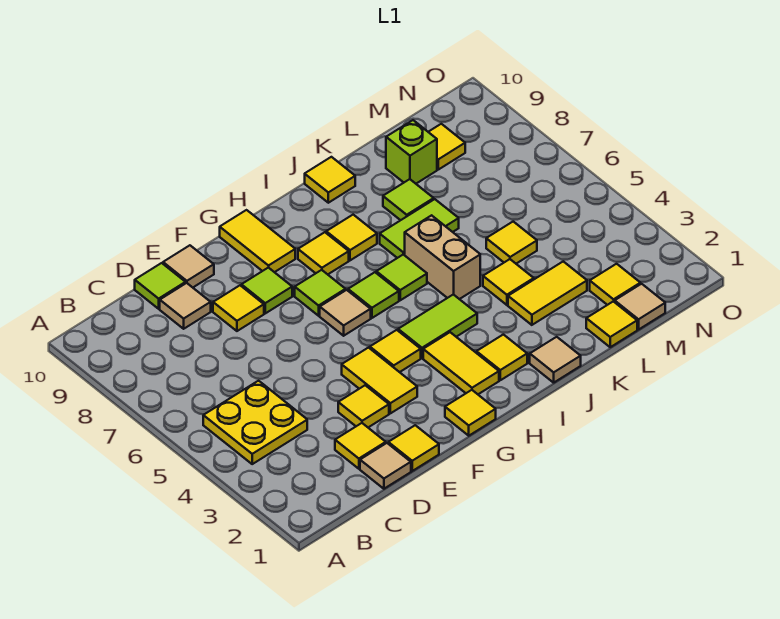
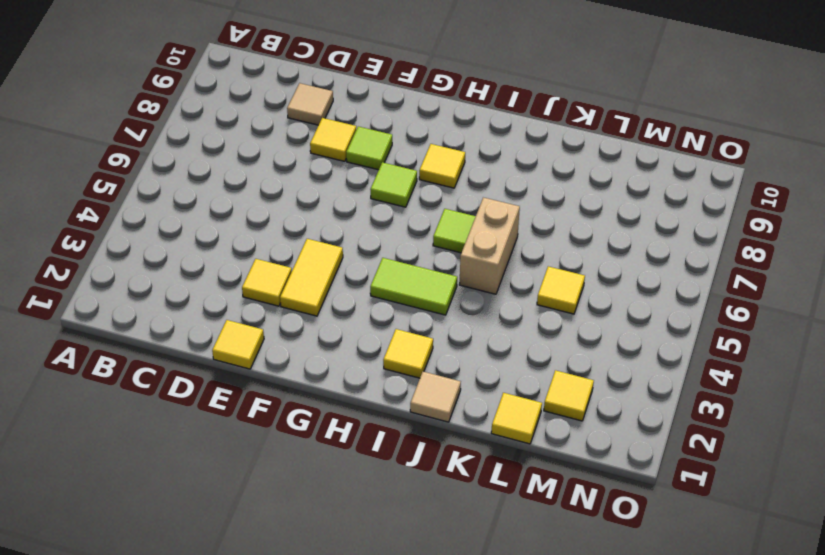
none -> yellow 2x2 plate [203,381,307,464]
none -> tan 1x1 tile [360,443,411,489]
none -> yellow 1x1 tile [335,423,386,469]
none -> lime 1x1 tile [135,263,186,309]

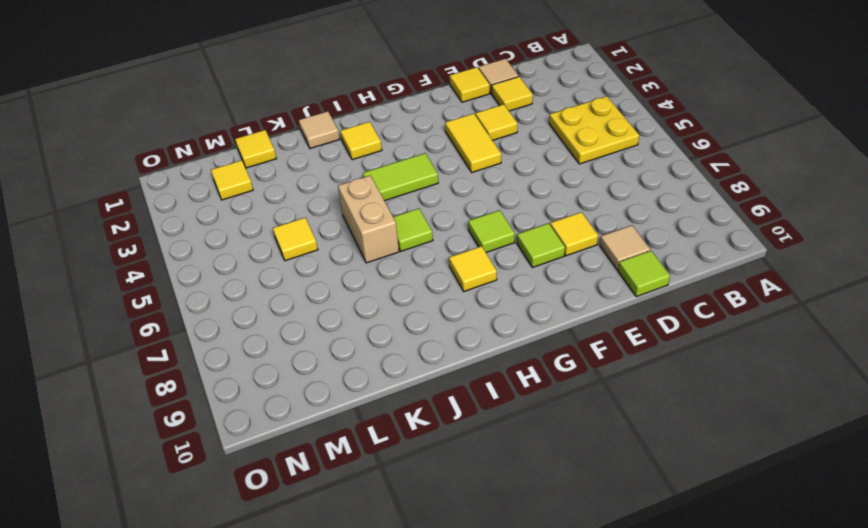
none -> tan 1x1 tile [163,245,214,287]
none -> yellow 1x1 tile [445,390,496,436]
none -> yellow 1x1 tile [370,330,421,372]
none -> tan 1x1 tile [320,290,371,336]

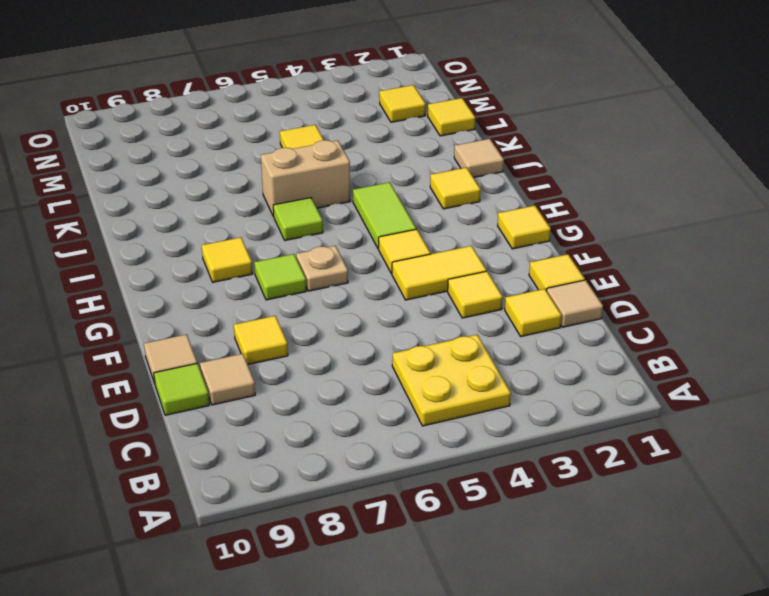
tan 1x1 plate [296,246,348,291] -> tan 1x1 tile [320,290,371,336]
none -> lime 1x1 tile [241,268,292,313]
none -> yellow 1x2 tile [220,210,295,272]
none -> yellow 1x2 tile [423,332,499,394]
none -> lime 1x1 tile [348,272,399,318]

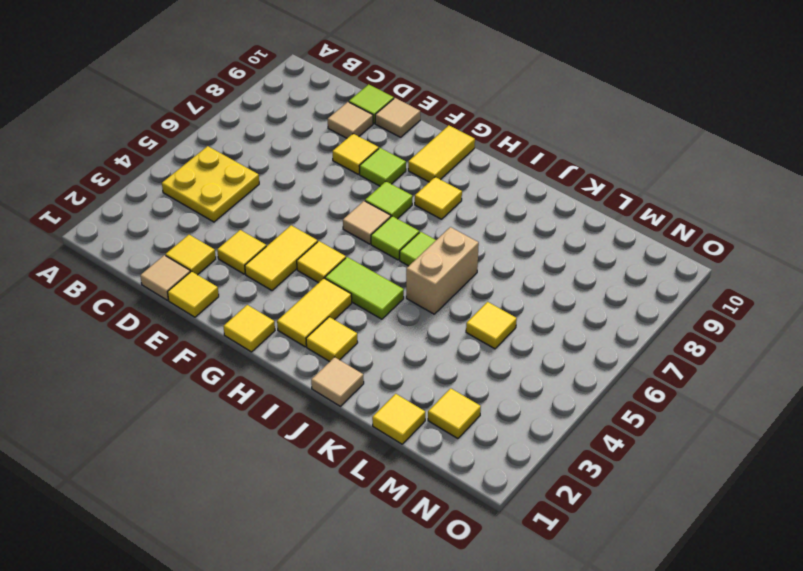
none -> yellow 1x1 tile [326,215,377,260]
none -> lime 1x2 tile [380,199,459,258]
none -> yellow 1x1 tile [305,157,355,203]
none -> yellow 1x2 tile [508,261,587,325]

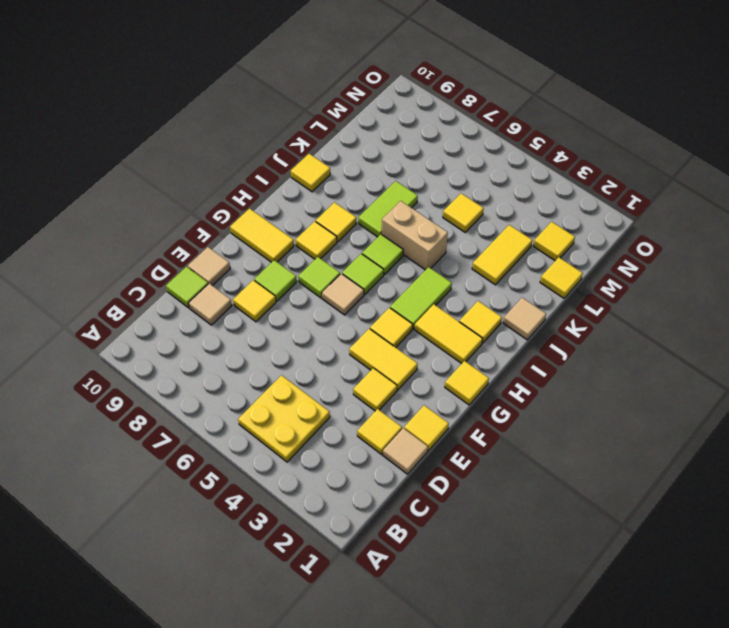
none -> yellow 1x1 tile [483,259,534,305]
none -> lime 1x1 tile [383,179,434,220]
none -> lime 1x1 brick [386,120,437,184]
none -> tan 1x1 tile [615,284,665,330]

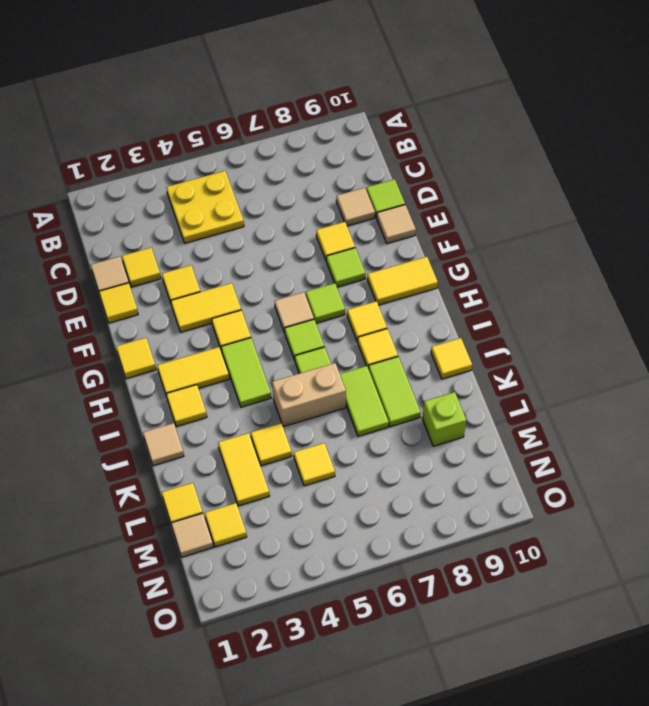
lime 1x2 tile [368,357,421,427] -> lime 1x1 tile [383,179,434,220]
none -> yellow 1x1 tile [429,124,465,170]

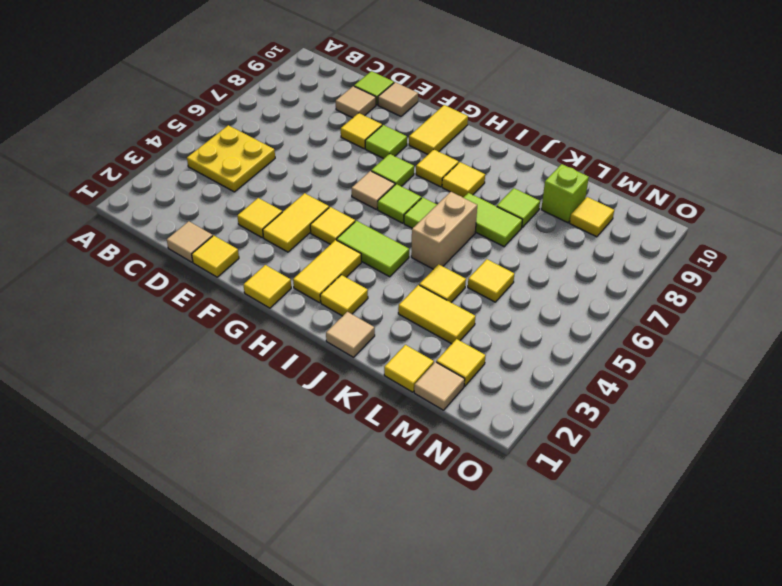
none -> yellow 1x1 tile [335,423,386,469]
none -> yellow 1x1 tile [305,157,355,203]

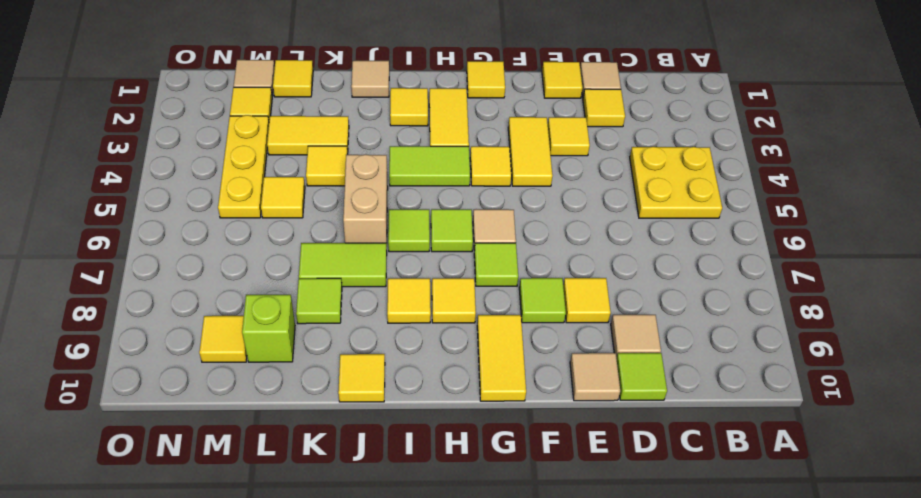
yellow 1x3 plate [218,115,269,218] -> none

